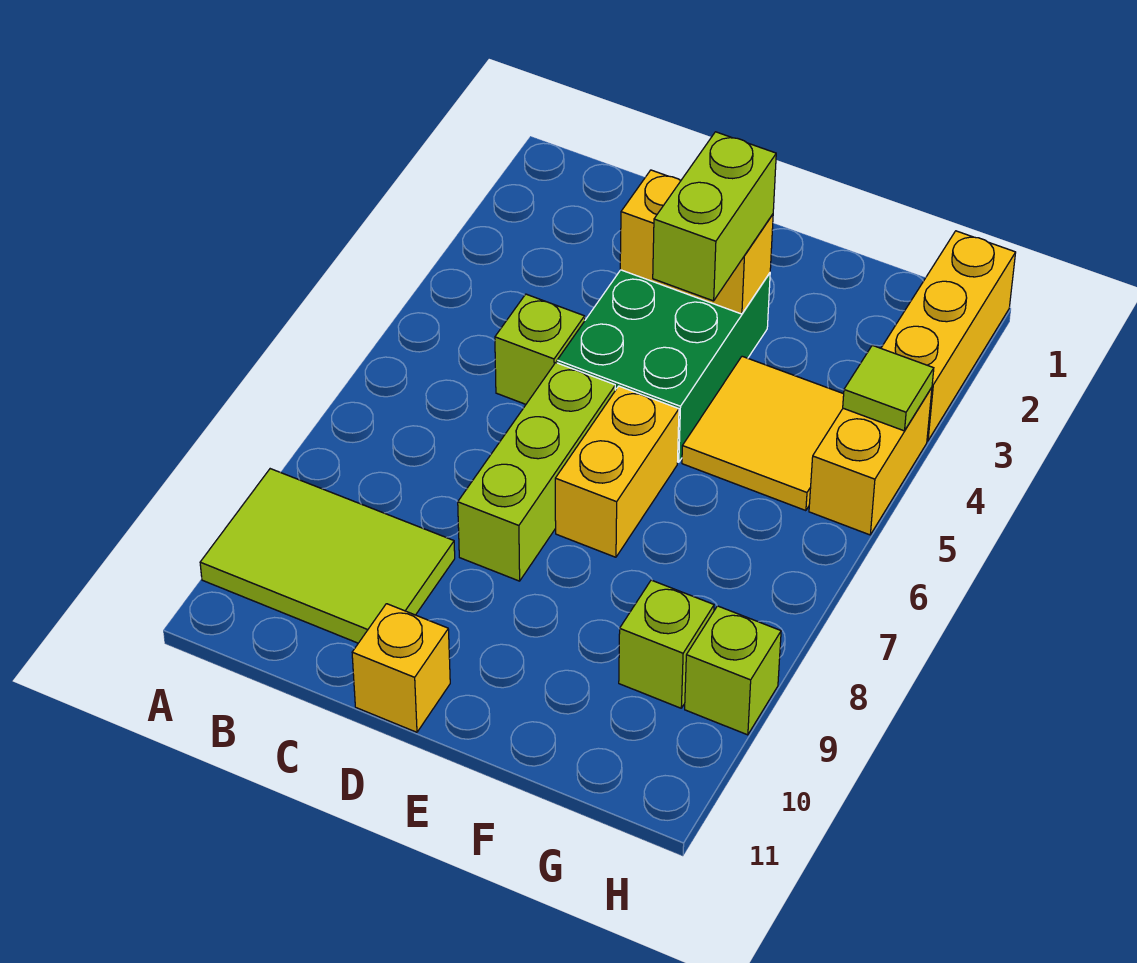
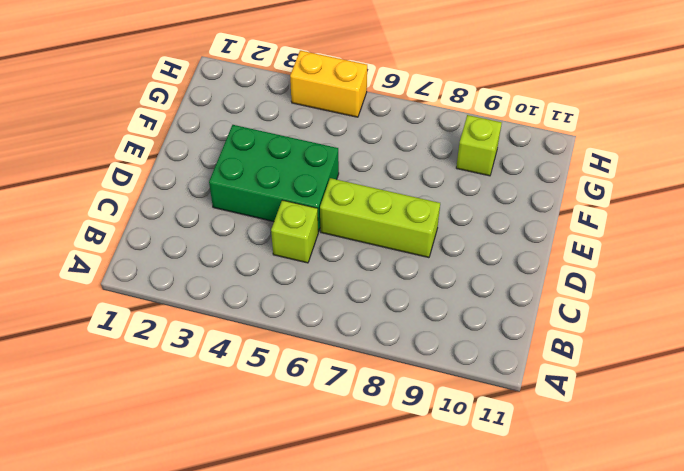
none -> lime 2x3 tile [200,469,455,643]
none -> yellow 1x1 brick [352,604,450,732]
none -> yellow 1x2 brick [555,386,679,557]

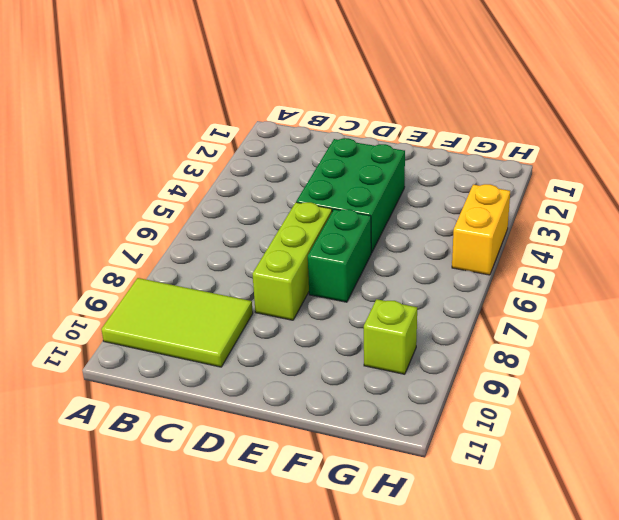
green 1x2 brick [308,209,371,302] -> yellow 1x2 brick [555,386,679,557]
none -> lime 1x1 brick [495,294,585,404]
none -> yellow 1x1 brick [352,604,450,732]
none -> yellow 2x2 tile [682,356,844,511]

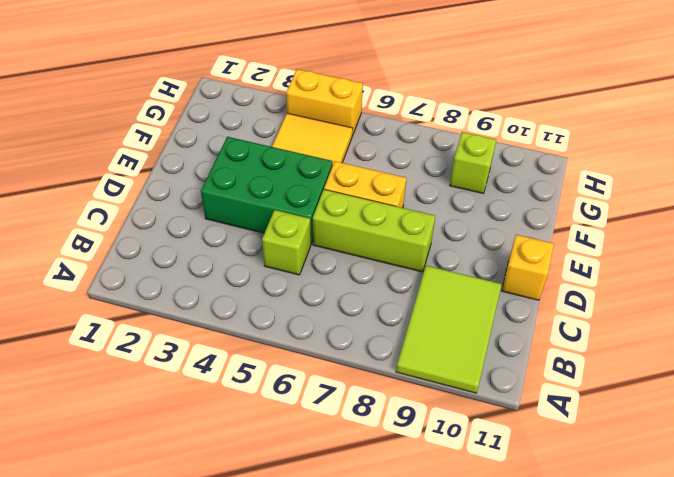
none -> yellow 1x3 brick [881,231,1016,441]
none -> lime 1x1 brick [685,606,781,735]
none -> yellow 1x2 brick [620,170,773,314]

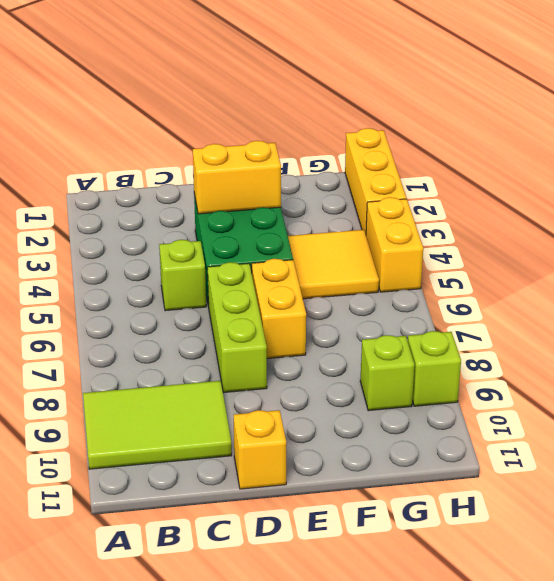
none -> lime 1x1 tile [843,345,934,431]
none -> lime 1x2 brick [653,132,776,301]

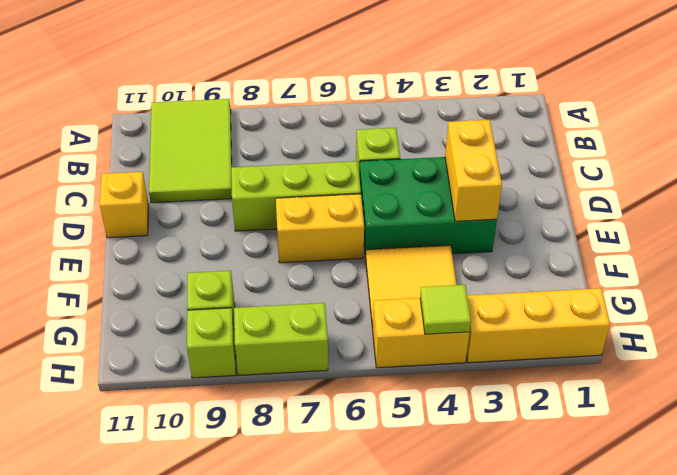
lime 1x2 brick [234,303,328,375] -> lime 1x2 brick moved to [653,132,776,301]

